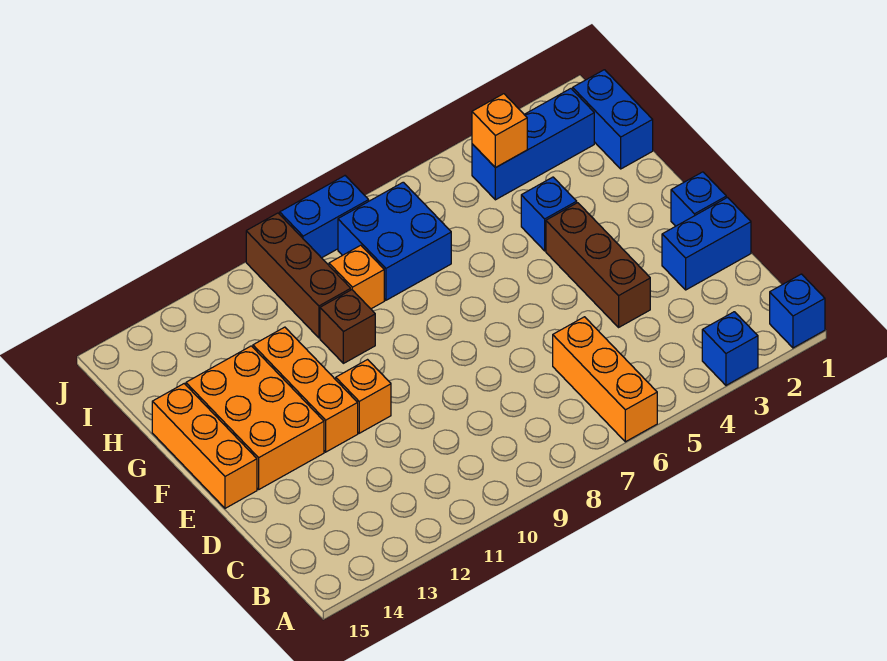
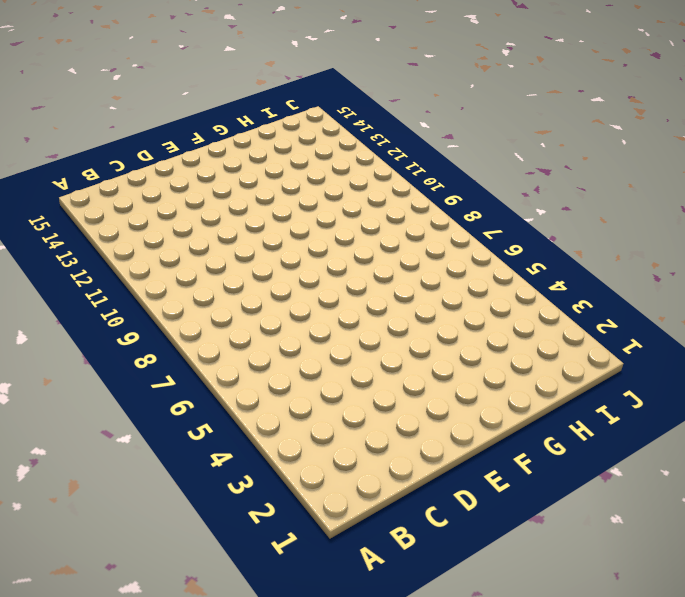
none -> blue 1x1 brick [770,274,825,348]
none -> blue 1x1 brick [702,312,758,385]
none -> orange 1x3 brick [553,317,657,442]

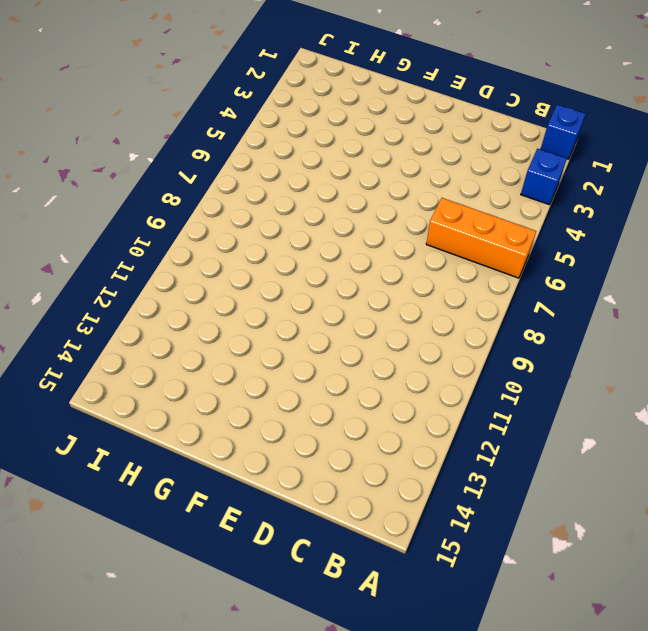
none -> blue 1x2 brick [662,198,751,290]
none -> brown 1x3 brick [546,203,650,327]
none -> blue 1x1 brick [671,172,726,226]

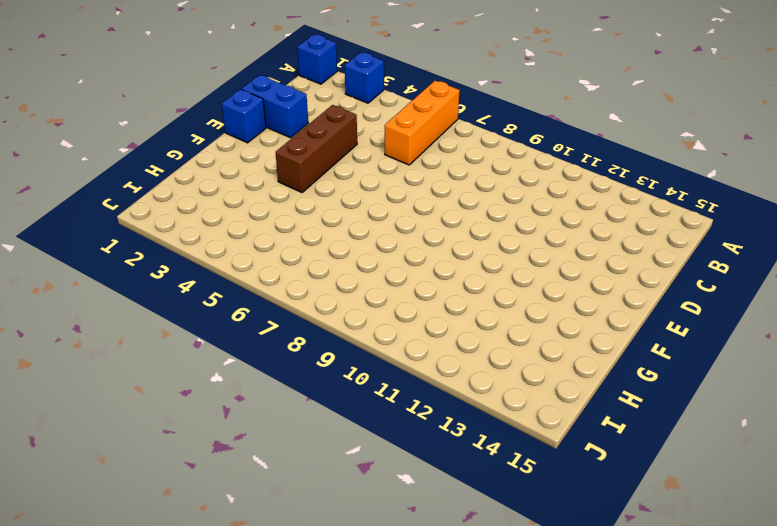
none -> orange 1x1 brick [336,360,391,433]
none -> orange 1x3 brick [253,327,358,452]
none -> orange 2x3 brick [186,346,324,489]

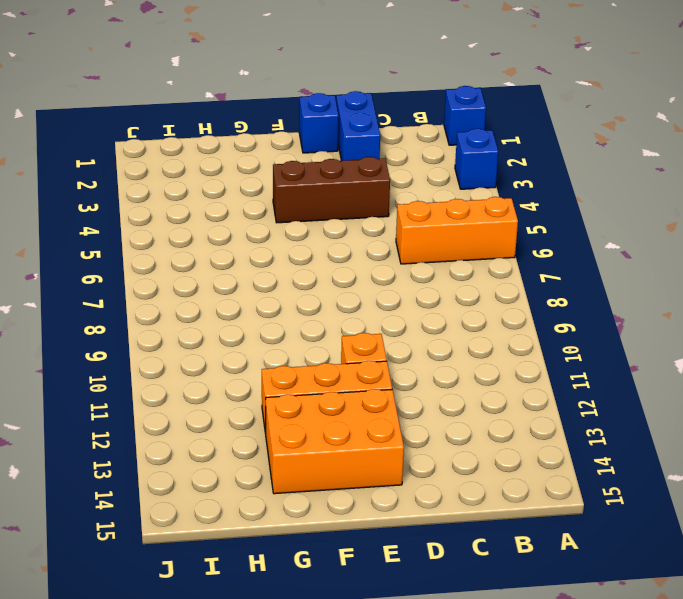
none -> orange 1x3 brick [152,384,257,508]
none -> blue 1x1 brick [521,177,577,251]
none -> brown 1x1 brick [320,290,375,363]

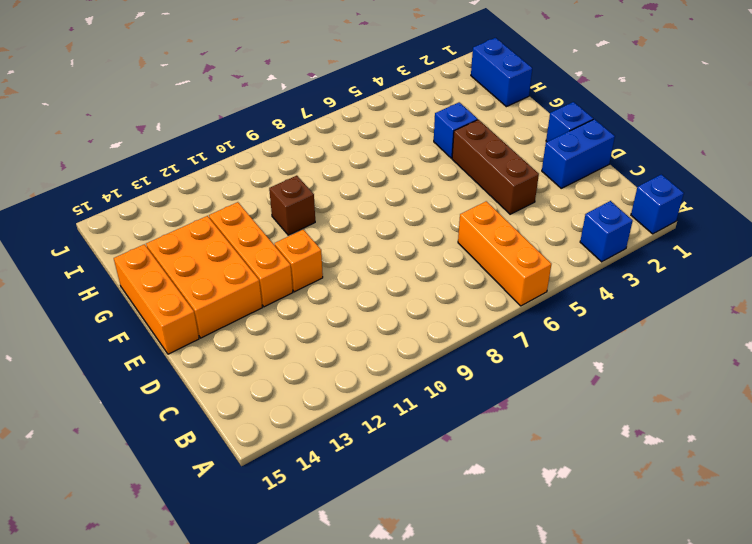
none -> blue 2x2 brick [338,182,451,300]
none -> orange 1x1 brick [329,245,384,309]
none -> brown 1x3 brick [246,213,351,338]

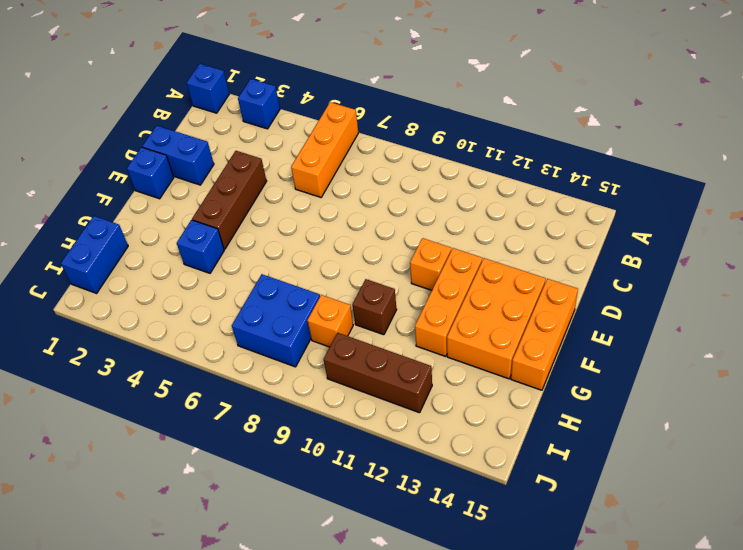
brown 1x3 brick [324,333,432,413] -> brown 1x3 brick turned to [246,213,351,338]
none -> blue 1x3 brick [472,89,594,200]
none -> blue 1x2 brick [280,176,369,258]
none -> orange 1x1 brick [472,94,527,168]

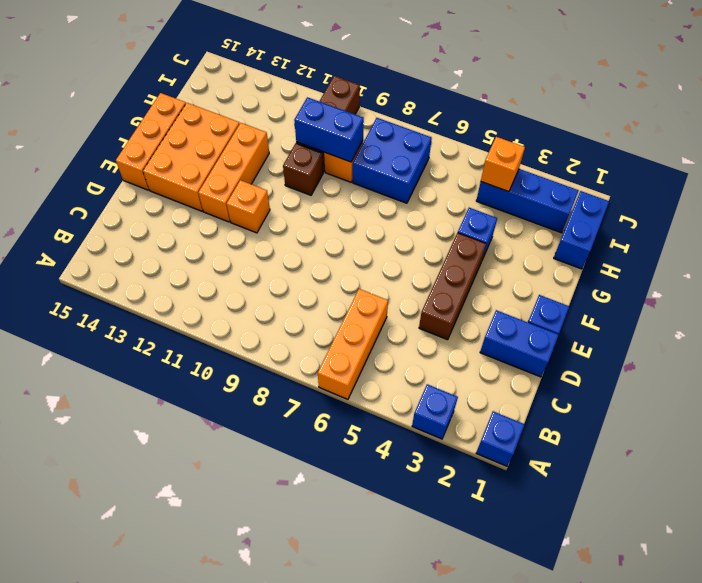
blue 1x2 brick [294,97,364,162] -> blue 1x2 brick moved to [280,176,369,258]

